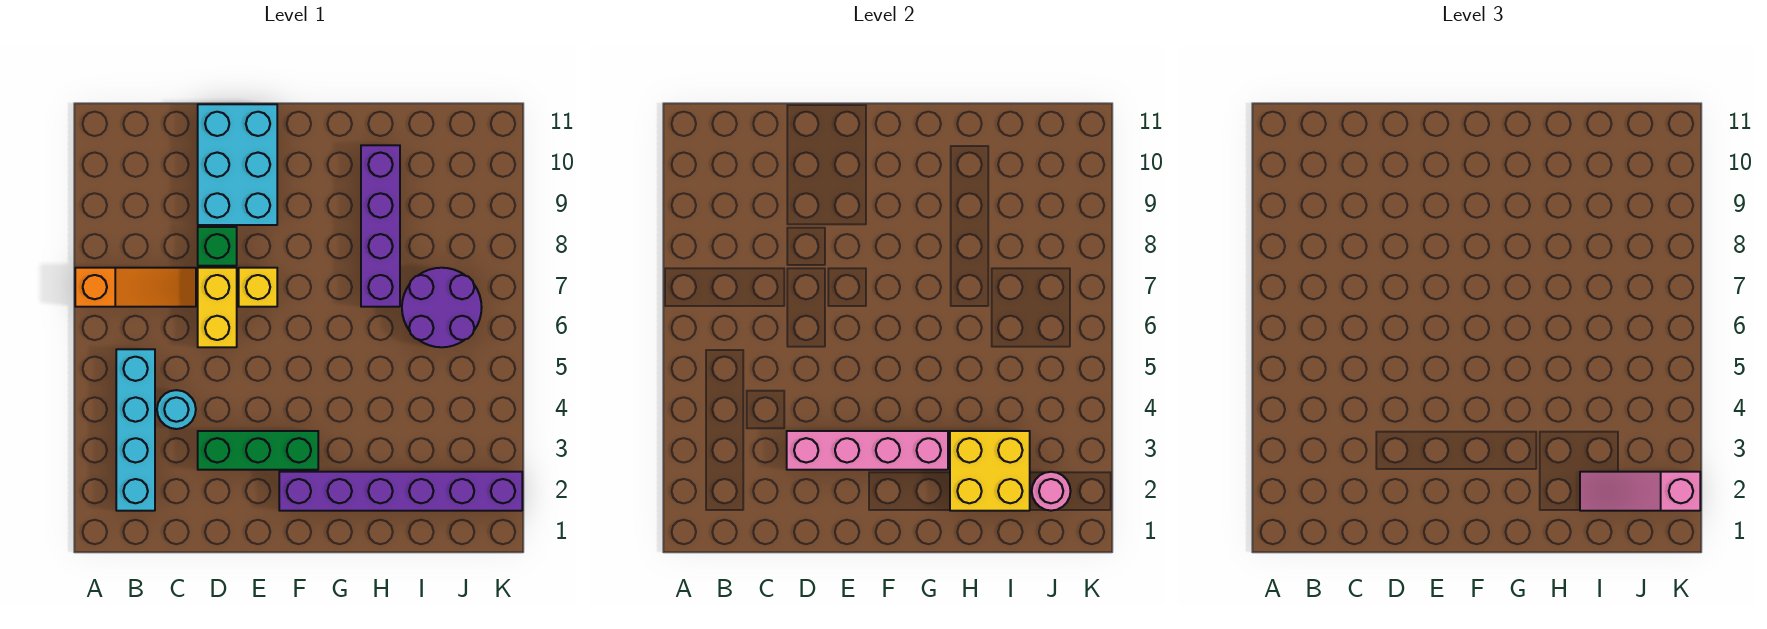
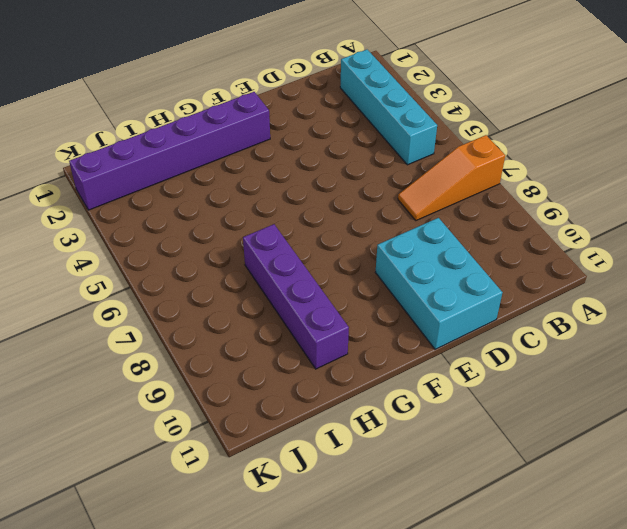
none -> cyan 1x1 round brick [157,390,196,429]
none -> green 1x3 brick [198,431,318,470]
none -> yellow 1x2 brick [198,268,237,347]

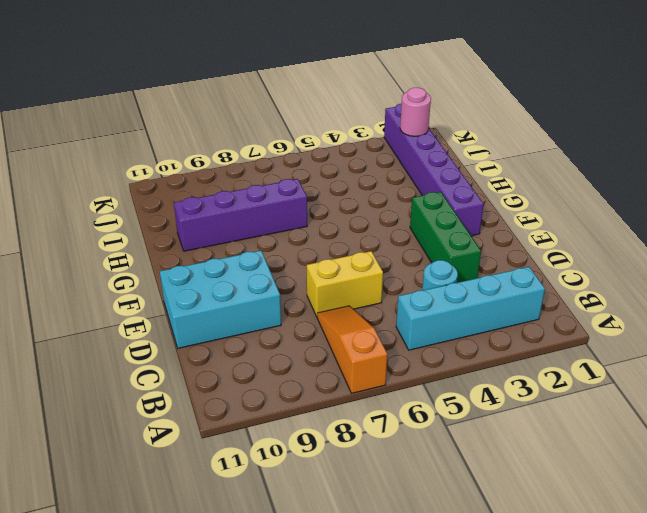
none -> green 1x1 brick [198,227,237,266]
none -> yellow 1x1 brick [239,268,277,307]
none -> purple 2x2 round brick [402,268,482,347]

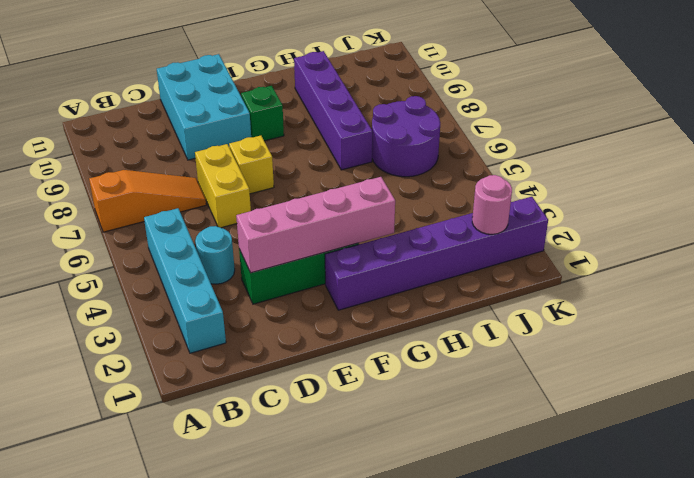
green 1x1 brick [241,86,284,141] -> green 1x1 brick moved to [198,227,237,266]
none -> yellow 2x2 brick [950,431,1030,511]
none -> pink 1x3 slope [1580,472,1700,511]

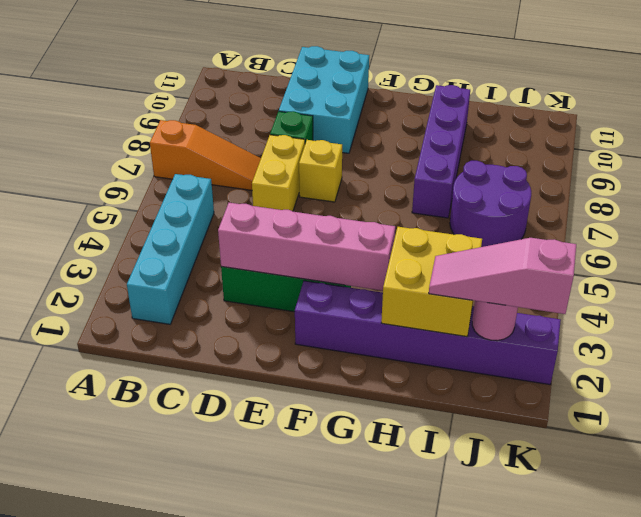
none -> cyan 1x1 round brick [157,390,196,429]

